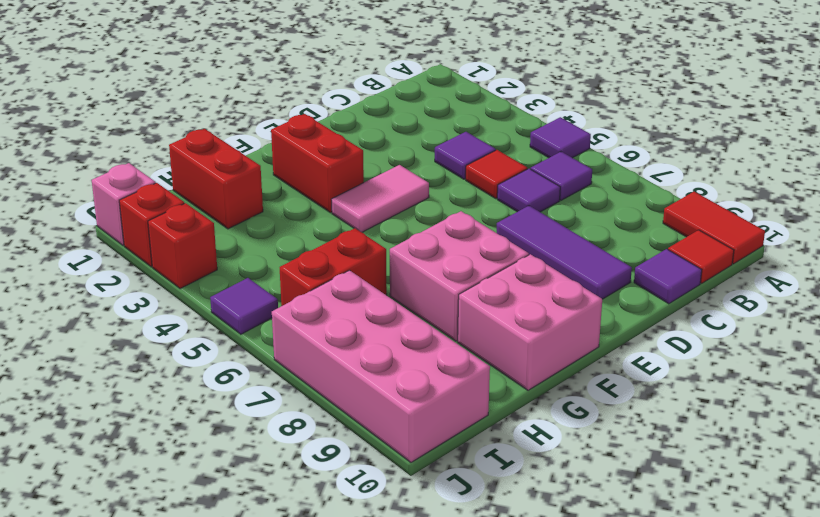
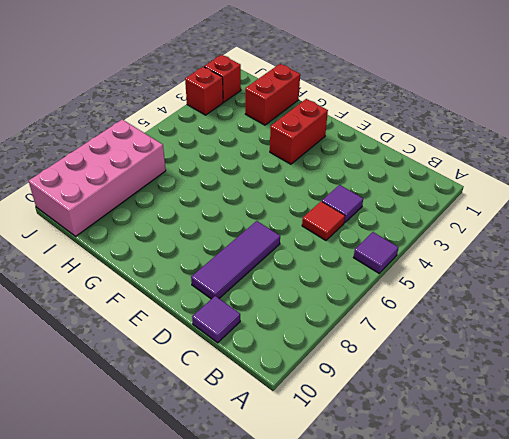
none -> red 1x2 tile [663,192,765,264]
none -> purple 1x1 tile [531,152,592,200]
none -> red 1x1 tile [668,230,734,283]

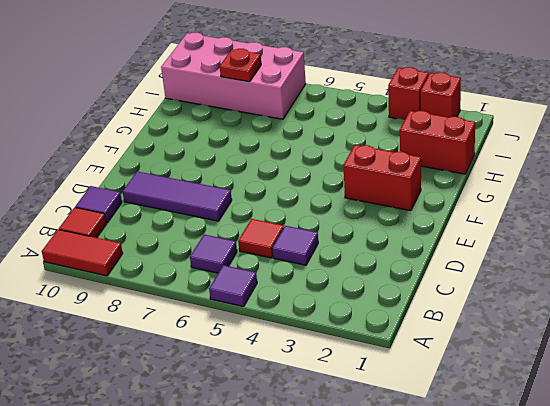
red 1x1 plate [220,49,261,82] -> none
none -> purple 1x1 tile [497,169,560,212]
none -> pink 1x2 tile [331,165,429,232]
none -> pink 2x2 brick [390,211,529,341]

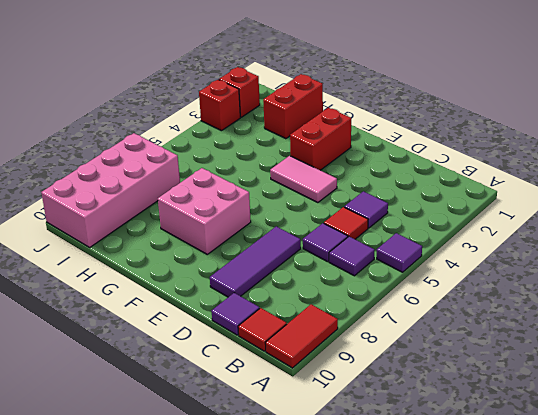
none -> pink 2x2 brick [458,254,602,390]
none -> red 1x2 brick [280,228,387,306]
none -> pink 1x1 brick [92,163,156,245]

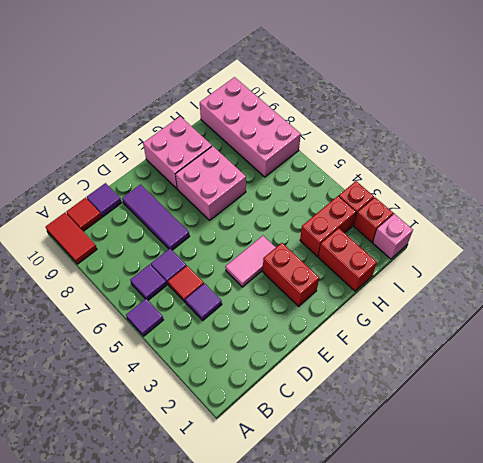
red 1x2 brick [300,196,356,256] -> red 1x2 brick moved to [280,228,387,306]
none -> purple 1x1 tile [210,278,278,334]

